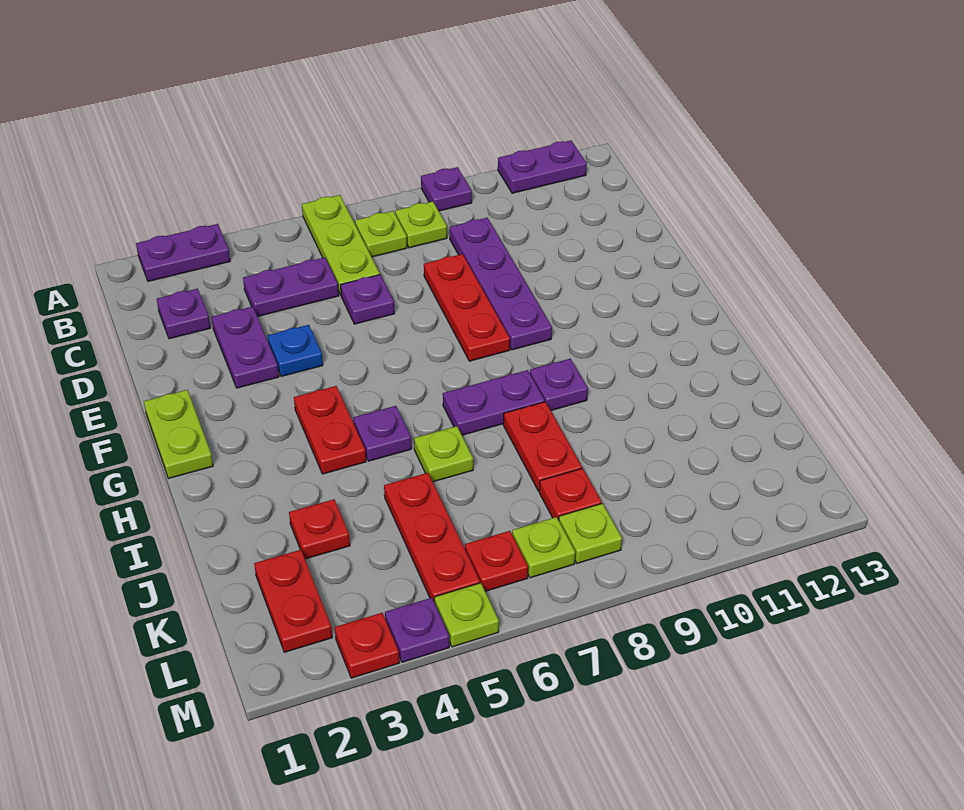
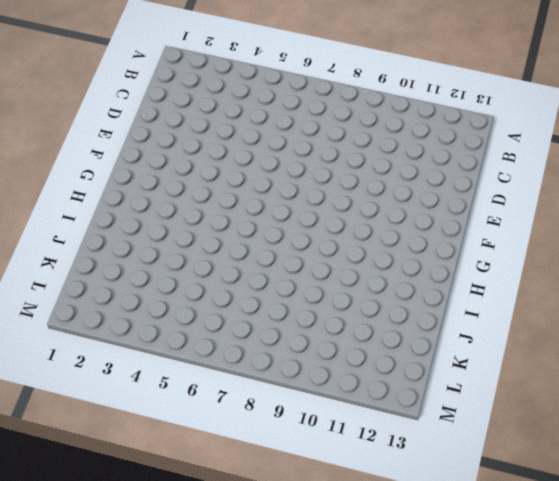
none -> purple 1x2 plate [136,224,230,281]
none -> lime 1x3 plate [302,195,380,295]
none -> purple 1x1 plate [421,167,472,211]
none -> purple 1x2 plate [498,141,587,193]

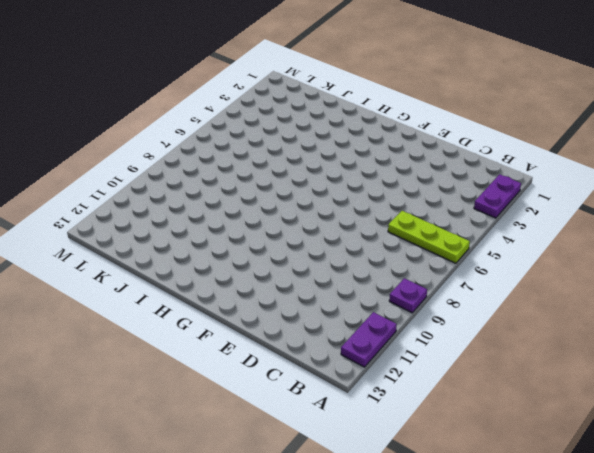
none -> lime 1x1 plate [355,211,407,257]
none -> lime 1x1 plate [395,202,447,248]
none -> purple 1x1 plate [157,289,210,339]
none -> purple 1x2 plate [243,257,339,317]

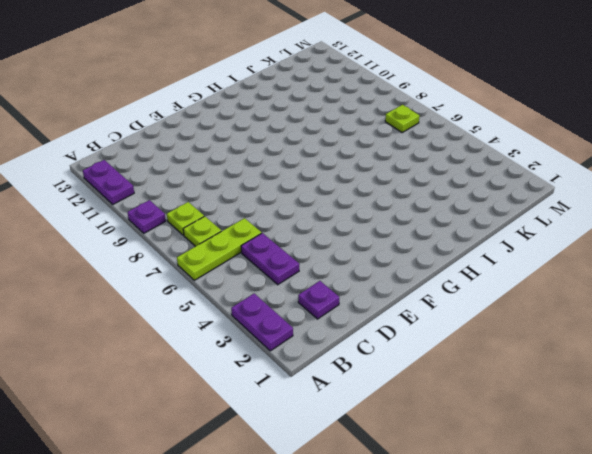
none -> purple 1x4 plate [450,218,552,350]
none -> purple 1x2 plate [212,306,279,388]
none -> purple 1x1 plate [341,275,394,324]
none -> red 1x3 plate [424,254,510,361]

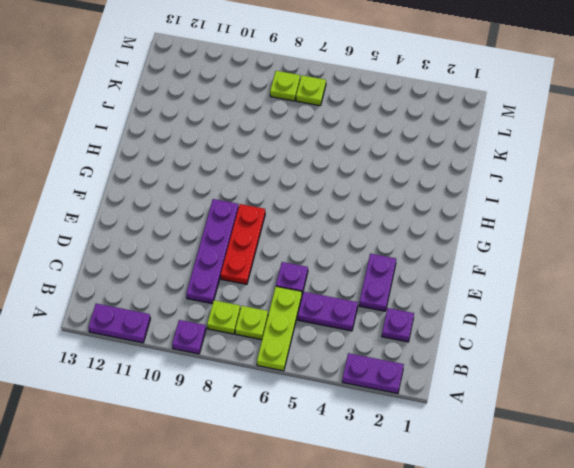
none -> blue 1x1 plate [268,325,323,377]
none -> lime 1x2 plate [144,390,213,478]
none -> red 1x2 plate [294,386,366,474]
none -> purple 1x1 plate [353,406,412,461]

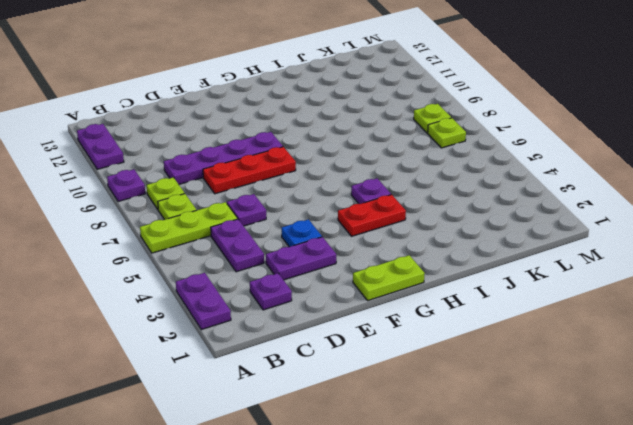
none -> purple 1x2 plate [443,370,545,435]
none -> purple 1x1 plate [530,359,588,410]
none -> lime 1x1 plate [414,426,473,482]
none -> red 1x2 plate [503,402,582,491]

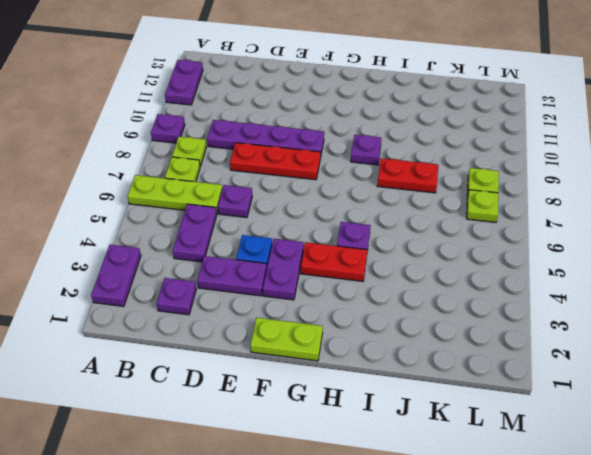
purple 1x2 plate [263,239,304,300] -> purple 1x2 plate moved to [443,370,545,435]
none -> lime 1x1 plate [414,426,473,482]
none -> red 1x1 plate [289,499,350,559]
none -> red 1x3 plate [384,473,480,602]
none -> red 1x2 plate [254,550,332,652]

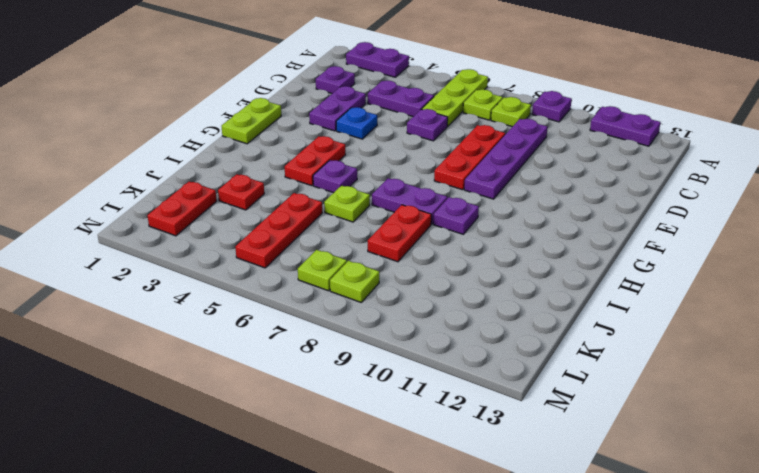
none -> red 1x1 plate [539,468,602,520]
none -> red 1x1 plate [465,531,528,591]
none -> red 1x1 plate [335,613,399,678]
none -> purple 1x1 plate [385,598,449,662]

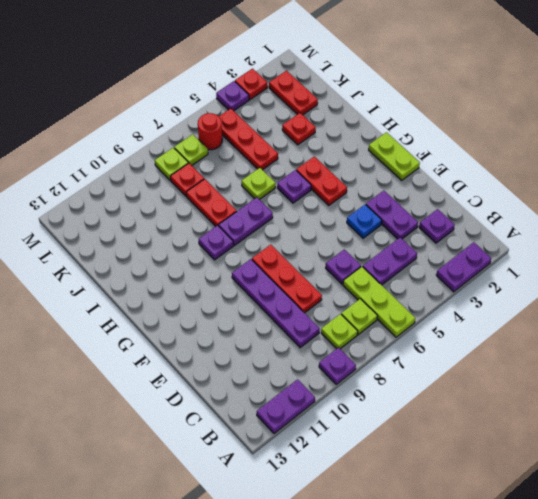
red 1x1 round brick [198,113,222,150] -> red 1x1 plate [465,531,528,591]
none -> lime 1x1 plate [434,583,499,647]

